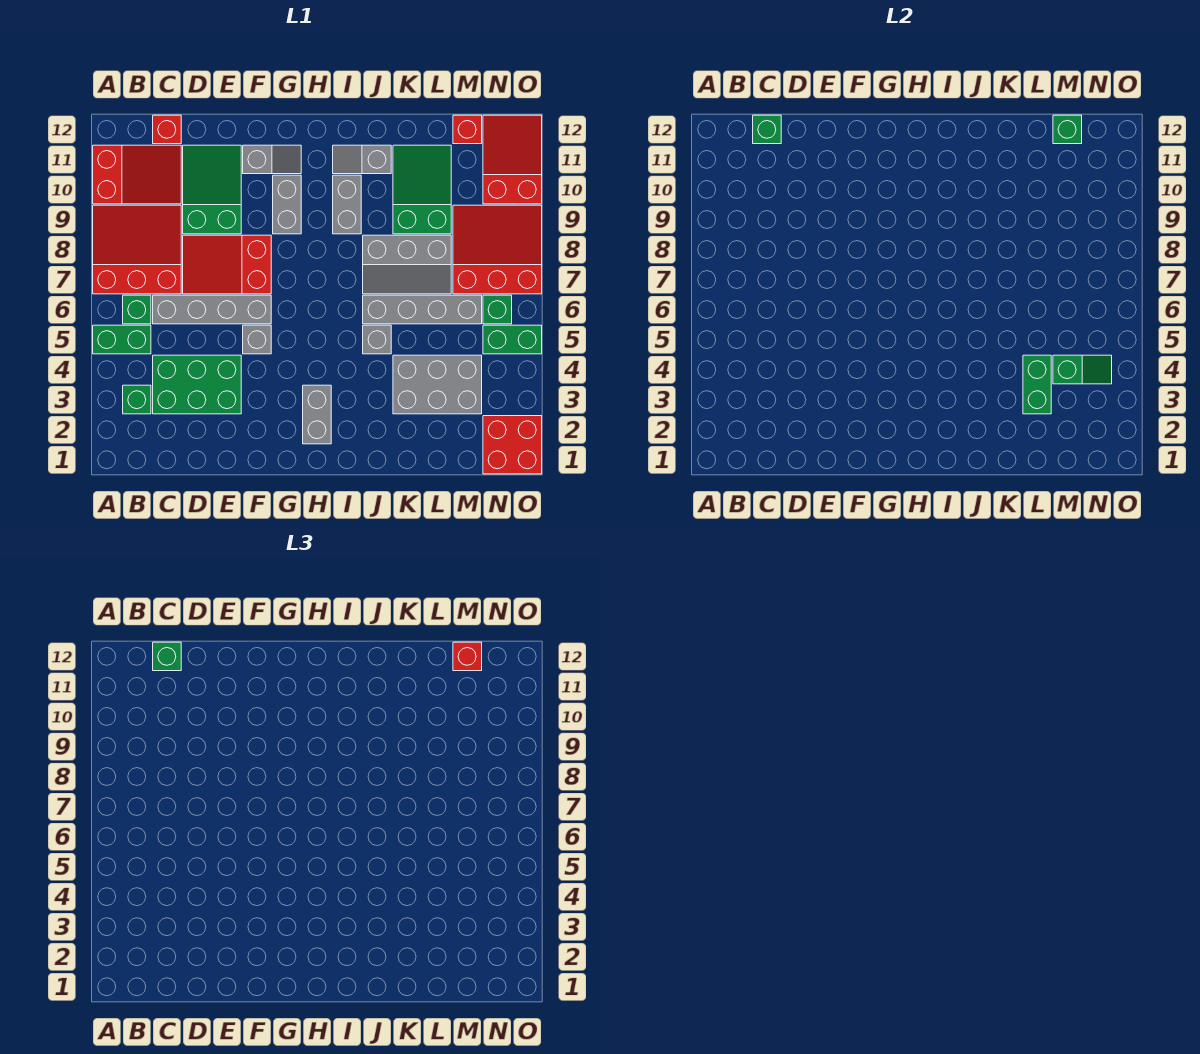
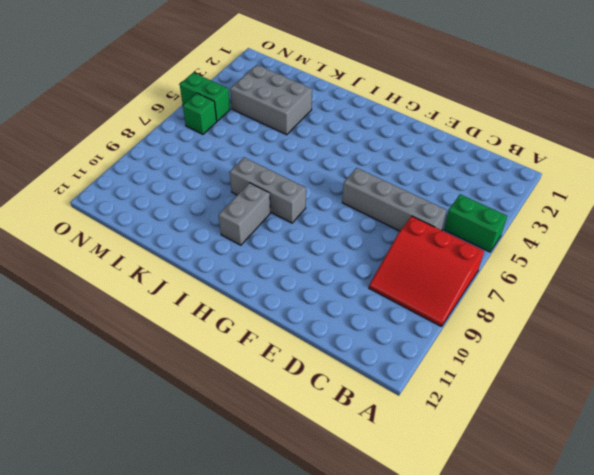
grey 1x3 brick [230,157,306,223] -> grey 2x3 slope [363,235,451,294]
none -> red 2x3 slope [93,145,181,204]
none -> green 1x1 brick [123,385,151,414]
none -> green 1x1 brick [123,295,151,324]
none -> green 2x3 brick [153,355,241,414]

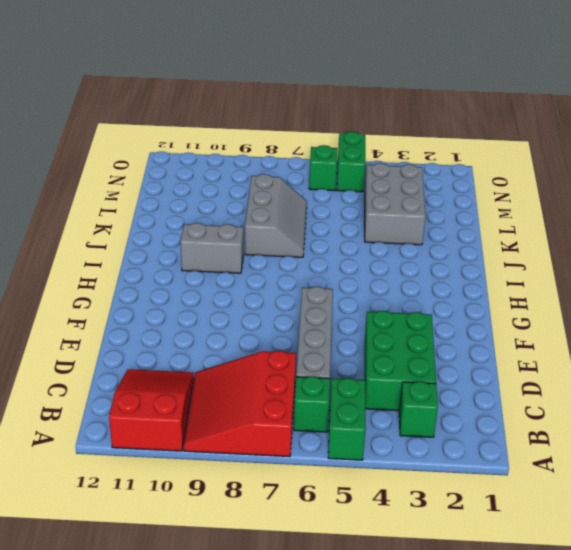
none -> red 1x1 brick [153,115,181,144]
none -> red 2x3 slope [183,235,271,294]
none -> green 2x3 slope [183,145,241,234]
none -> grey 1x1 brick [243,325,271,354]

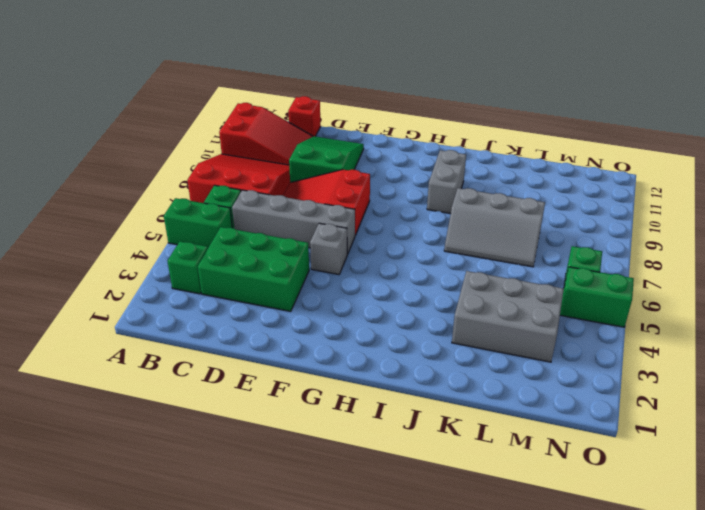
none -> grey 1x2 slope [243,145,301,174]
none -> grey 1x2 brick [273,175,301,234]
none -> grey 1x2 brick [303,385,331,444]
none -> grey 1x2 slope [333,145,391,174]

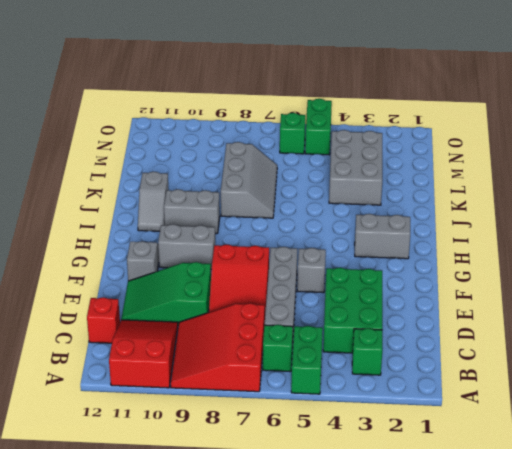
none -> grey 1x1 brick [363,325,391,354]
none -> grey 1x4 brick [363,295,482,324]
none -> green 2x3 slope [393,145,451,234]
none -> red 3x3 slope [453,205,542,294]

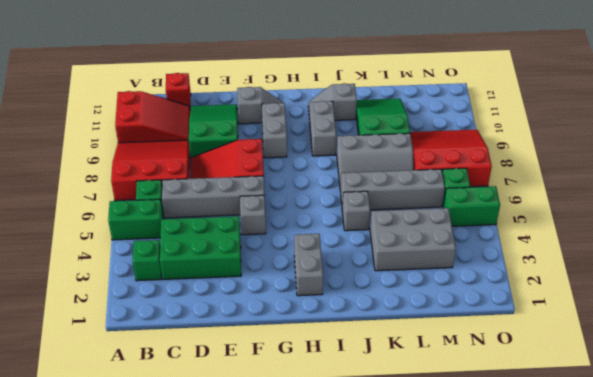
none -> red 1x1 brick [453,115,482,144]
none -> red 2x2 brick [483,416,542,474]
none -> red 2x3 slope [483,115,542,204]
none -> green 1x1 brick [753,115,781,144]

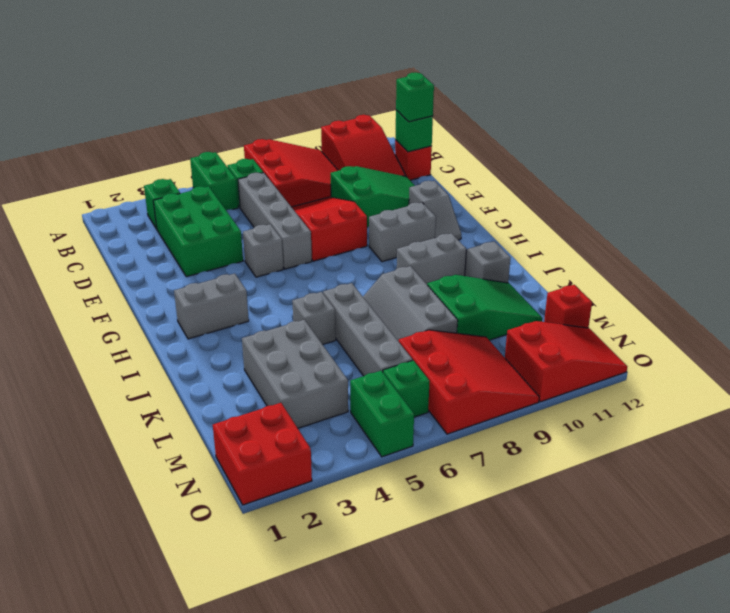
none -> green 1x2 brick [1023,355,1051,414]
none -> green 1x2 slope [1053,355,1112,384]
none -> green 1x1 brick [1053,115,1082,144]
none -> red 1x1 brick [453,642,482,671]

